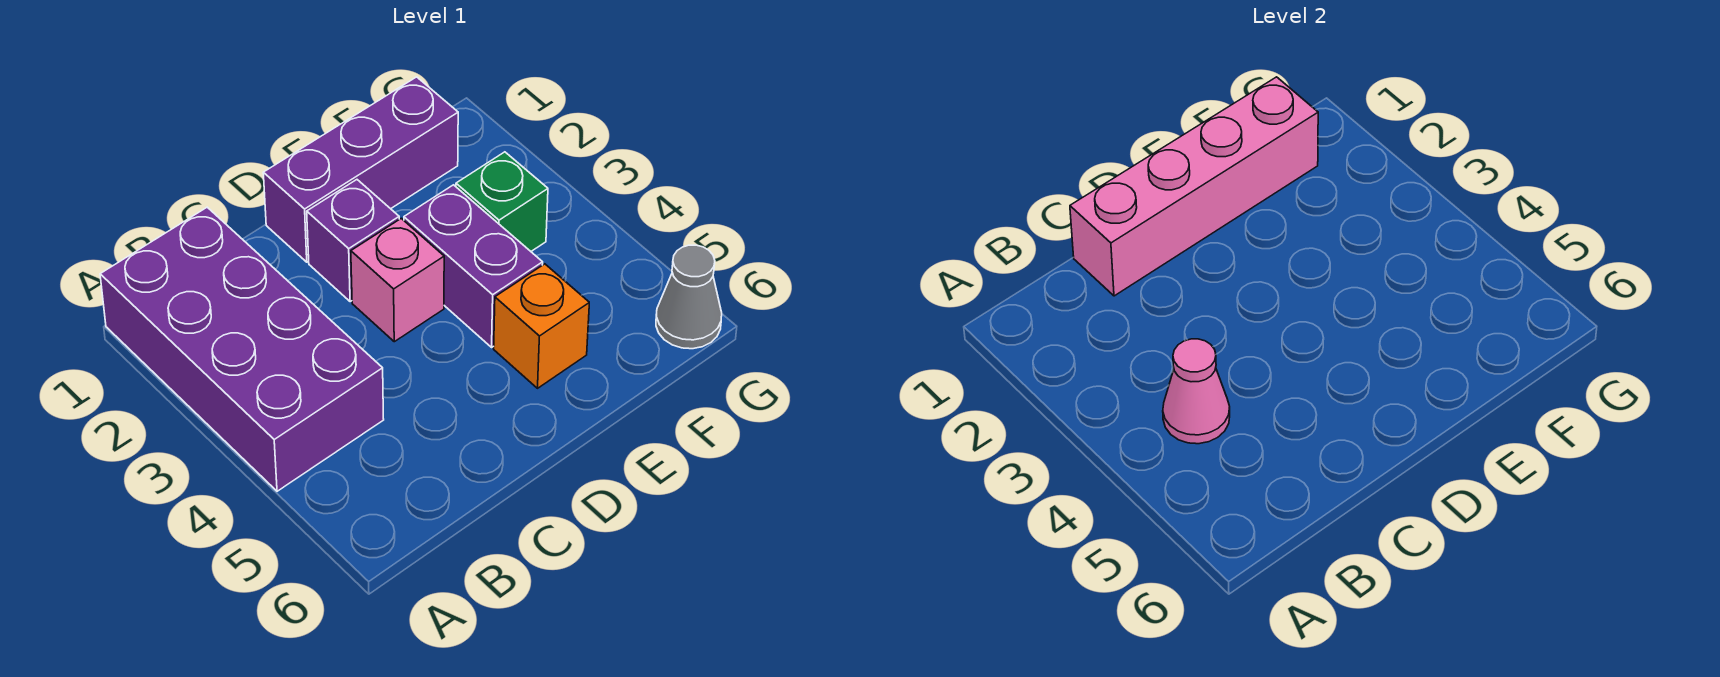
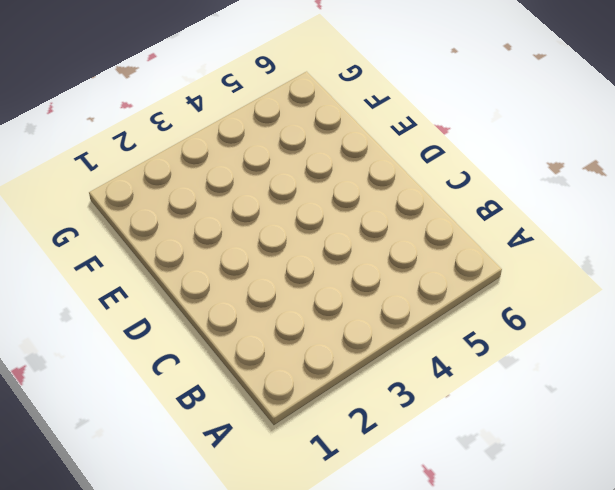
none -> purple 2x4 brick [100,207,384,491]
none -> purple 1x3 brick [263,77,458,262]

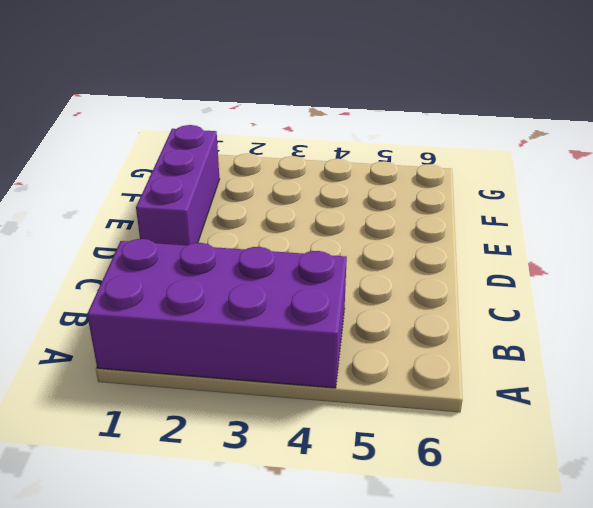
none -> purple 1x1 brick [307,180,399,302]
none -> pink 1x1 brick [351,218,444,342]

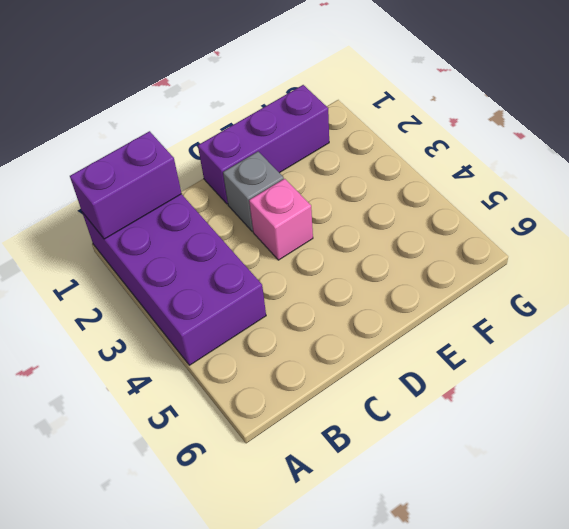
purple 1x2 brick [70,131,182,239] -> purple 1x2 brick turned to [404,185,543,347]
grey 1x1 brick [223,152,284,232] -> purple 1x1 brick [307,180,399,302]
none -> orange 1x1 brick [494,264,589,388]
none -> green 1x1 brick [456,152,548,251]

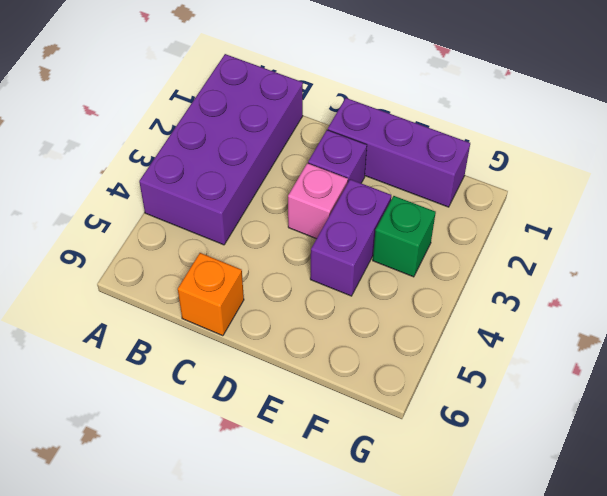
orange 1x1 brick [178,253,244,336] -> orange 1x1 brick moved to [494,264,589,388]
none -> grey 1x1 cone [656,245,722,349]
none -> pink 1x1 cone [1163,339,1230,444]

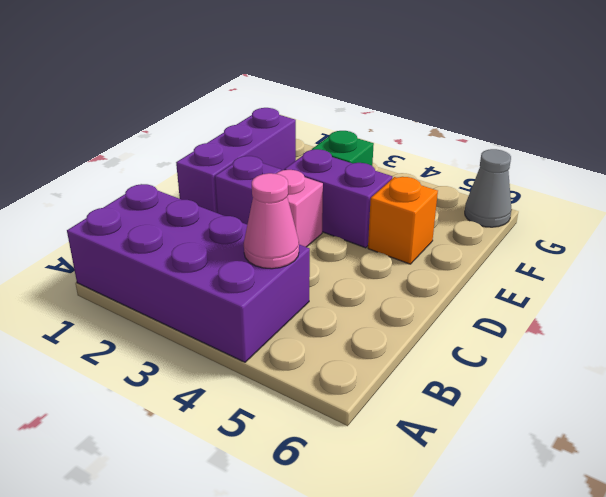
none -> pink 1x4 brick [1070,77,1318,296]

